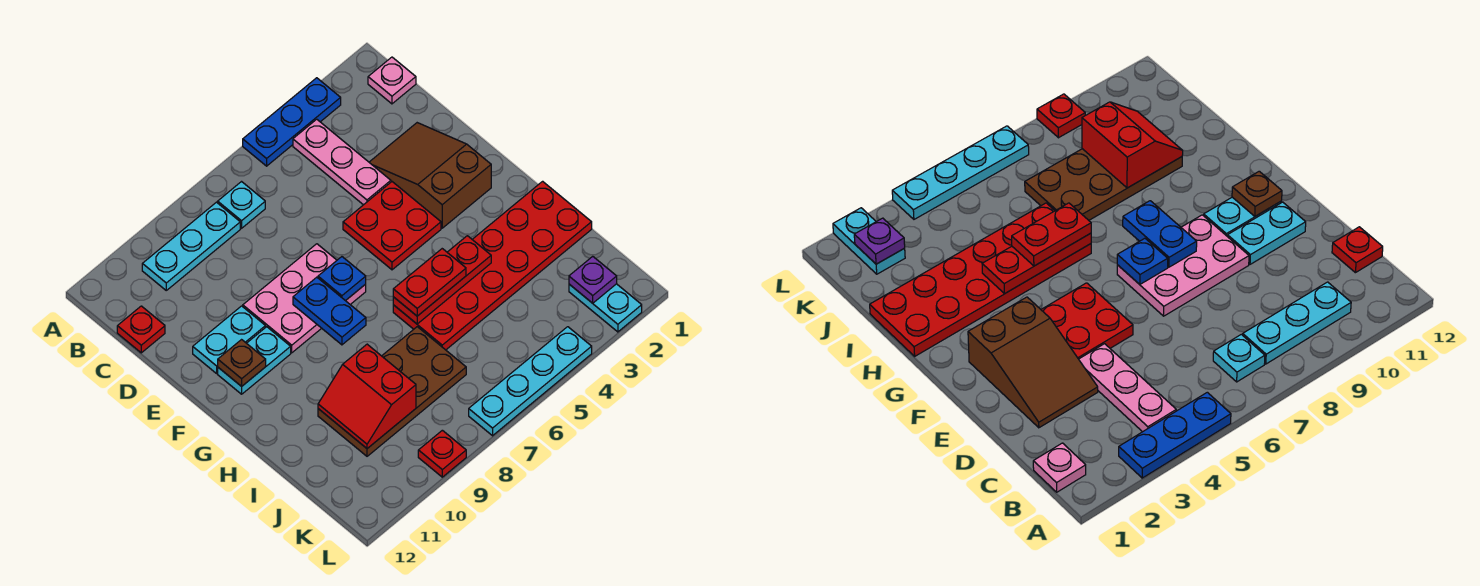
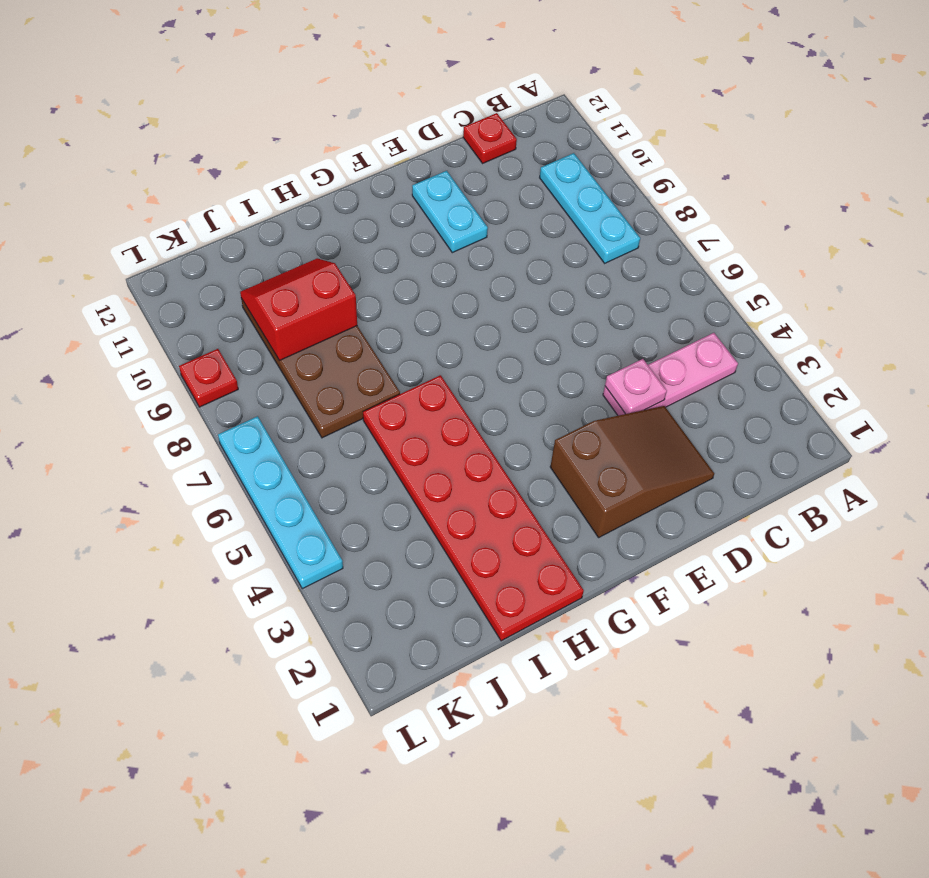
pink 1x1 plate [605,359,667,414] -> pink 1x1 plate moved to [368,57,416,104]
none -> blue 1x3 plate [243,78,341,166]
none -> cyan 1x1 plate [218,182,265,228]
none -> red 2x2 plate [343,182,441,270]

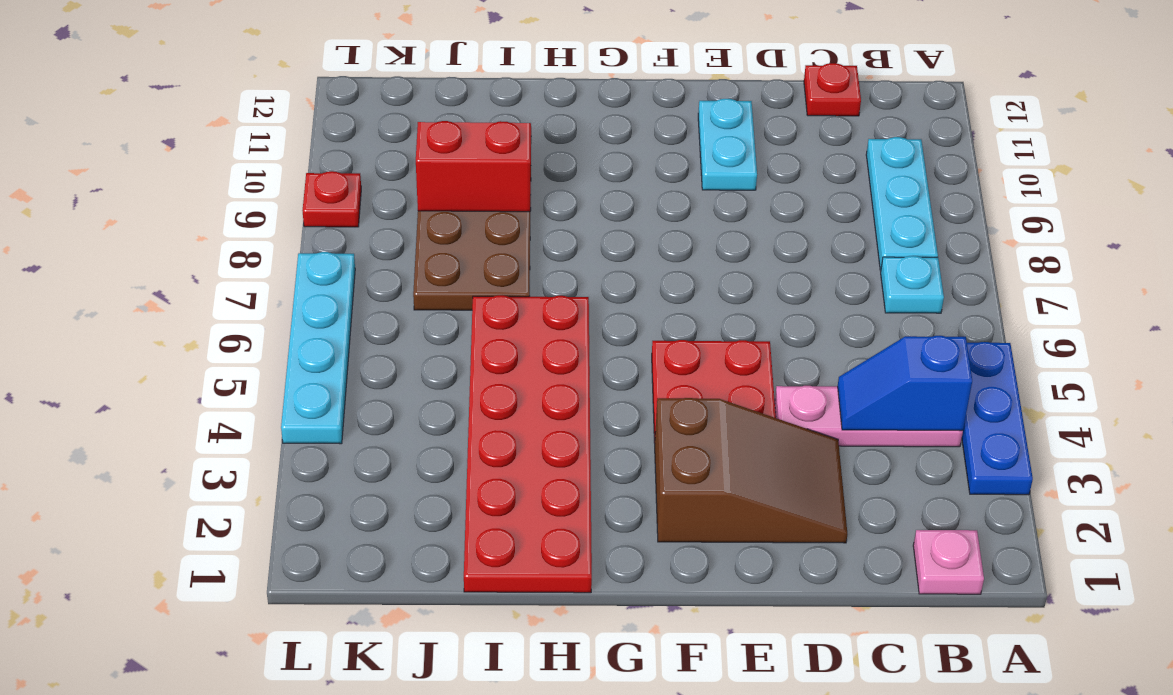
blue 1x2 slope [838,336,972,431] -> none
none -> pink 2x3 plate [243,244,366,353]
none -> cyan 1x2 plate [218,327,291,394]
none -> cyan 1x2 plate [569,284,642,332]

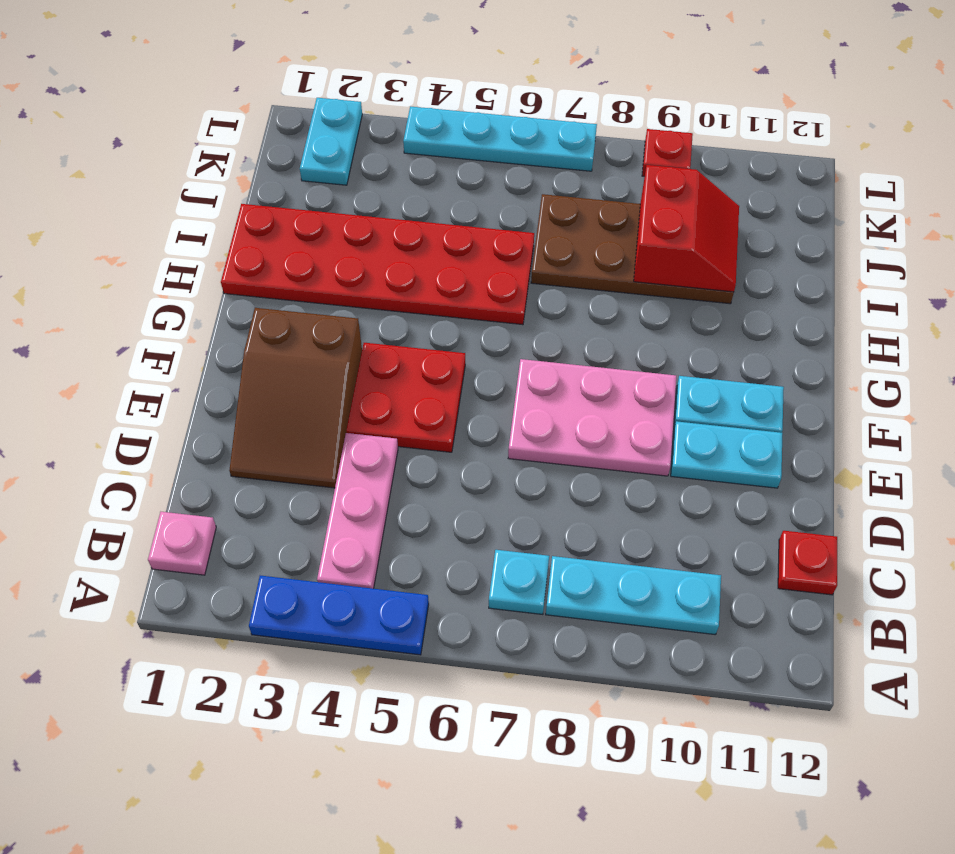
none -> blue 1x1 plate [318,257,366,301]
none -> blue 1x2 plate [293,277,366,345]
none -> brown 1x1 plate [218,340,266,386]

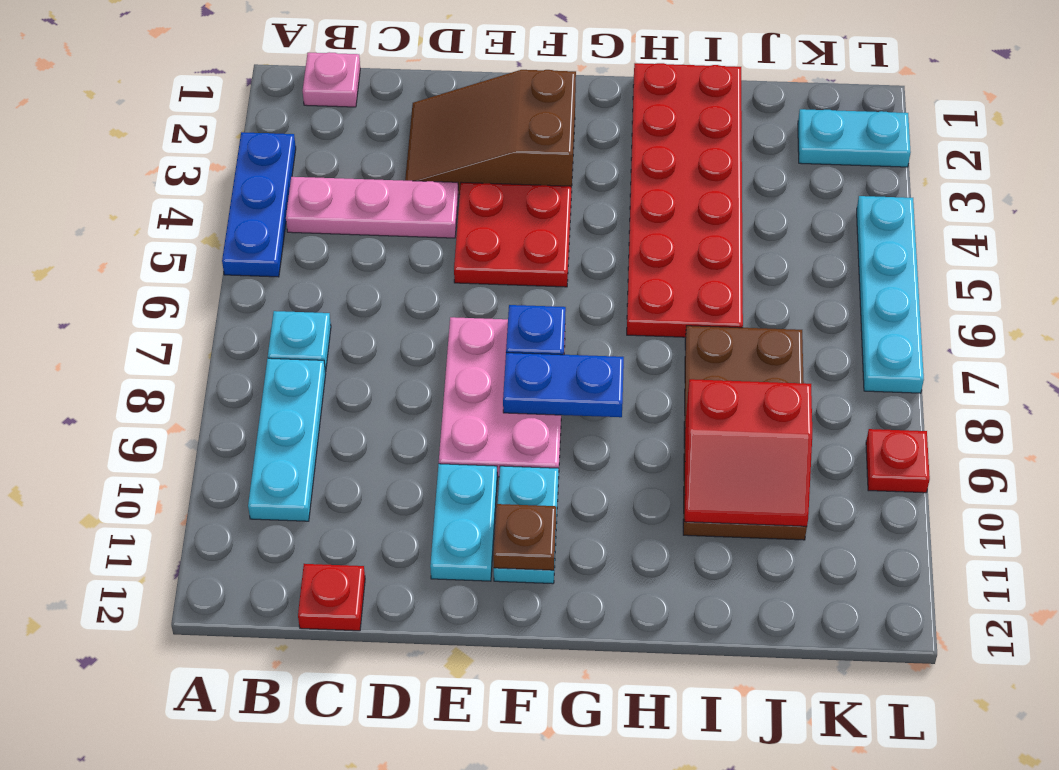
none -> red 1x3 plate [393,236,491,324]
none -> purple 1x1 plate [569,256,617,303]
none -> red 1x2 plate [393,249,466,316]

